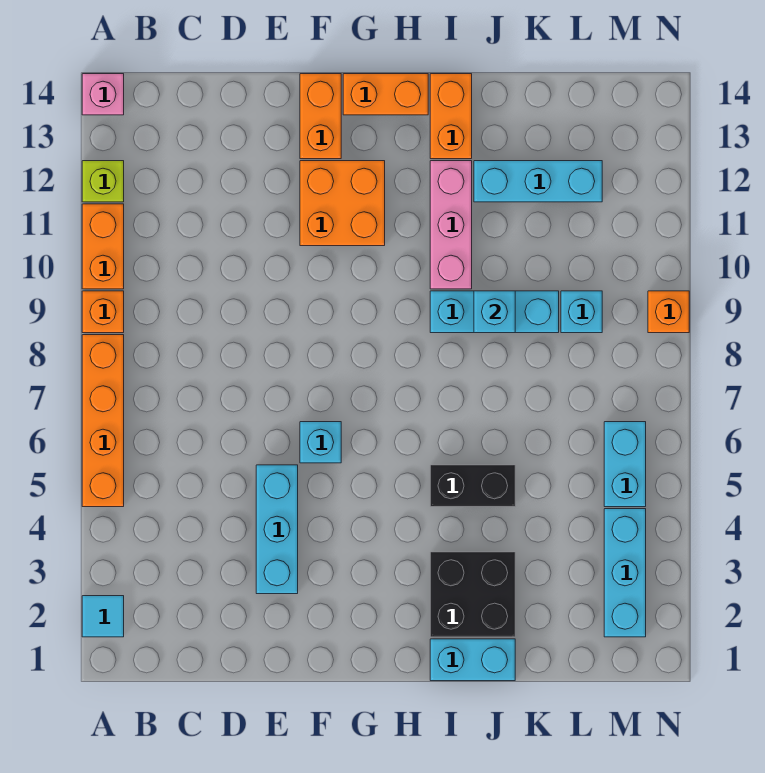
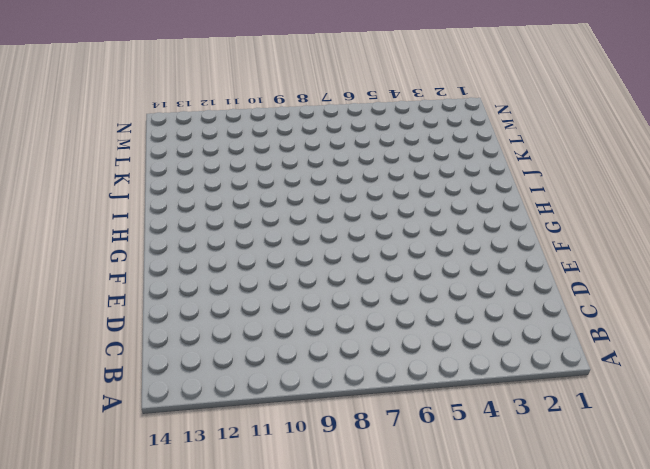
none -> cyan 1x1 tile [82,596,124,637]
none -> orange 1x4 brick [82,335,124,507]
none -> orange 1x1 brick [82,291,124,333]

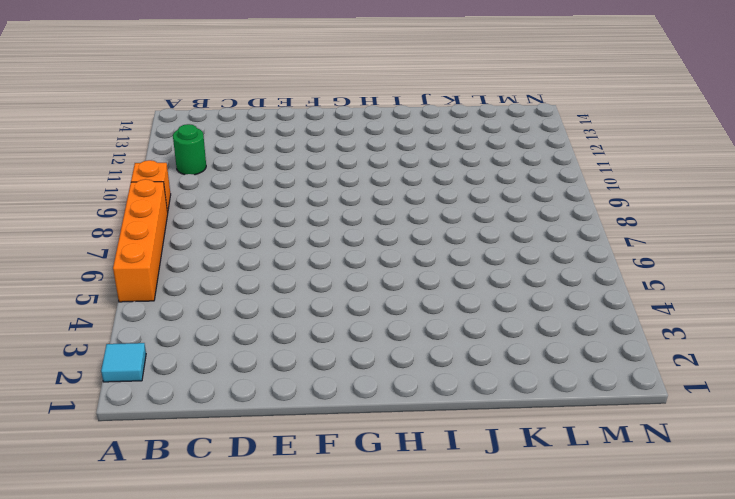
green 1x1 round brick [173,124,206,175] -> none
none -> orange 1x2 brick [82,204,124,289]
none -> lime 1x1 brick [82,161,124,202]
none -> pink 1x1 brick [82,74,124,115]

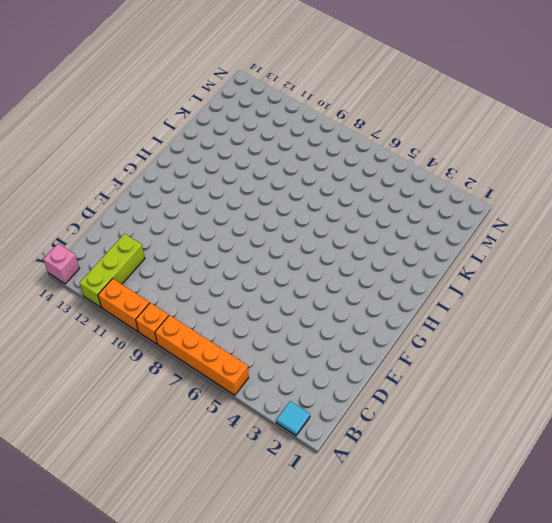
lime 1x3 brick [80,234,145,307] -> lime 1x1 brick [82,161,124,202]
none -> cyan 1x3 brick [256,465,298,594]
none -> cyan 1x1 brick [300,422,341,463]
none -> orange 2x2 brick [300,161,385,246]

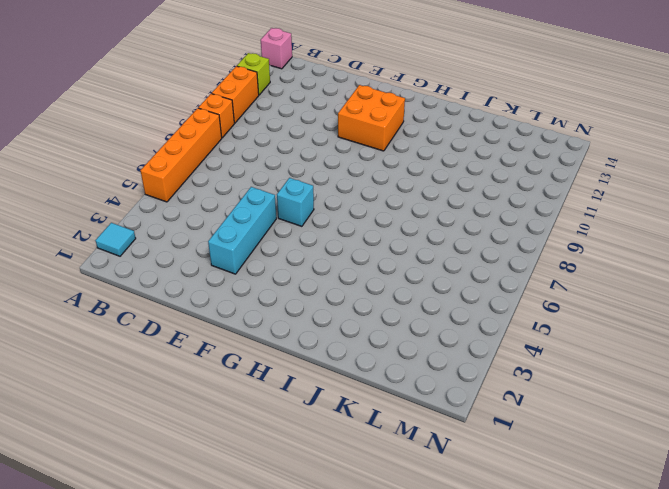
none -> orange 1x2 brick [300,74,341,159]
none -> orange 1x2 brick [343,74,428,115]
none -> cyan 1x2 brick [430,639,515,681]

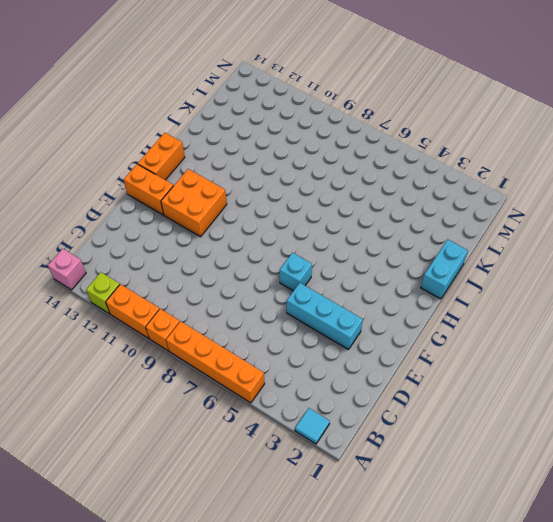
none -> black 2x2 brick [430,552,515,637]
none -> black 1x2 brick [430,465,515,507]
none -> cyan 1x3 brick [430,291,559,333]

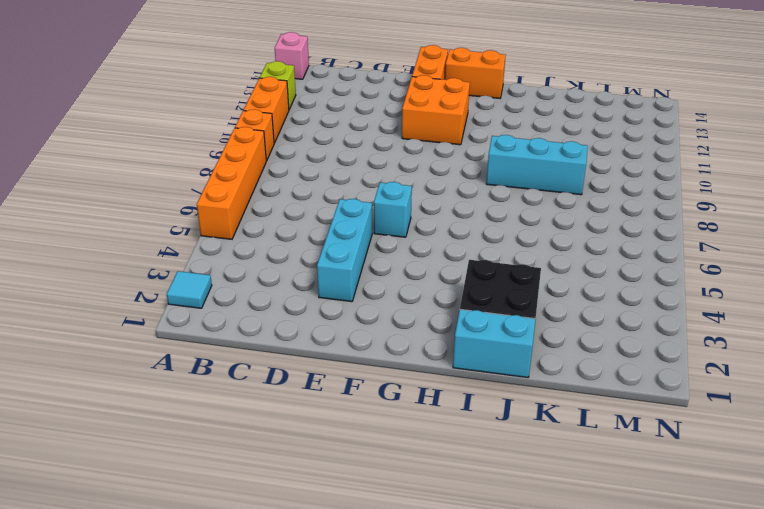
none -> black 1x2 brick [430,465,515,507]
none -> pink 1x3 brick [430,161,472,289]
none -> orange 1x2 brick [430,74,472,159]

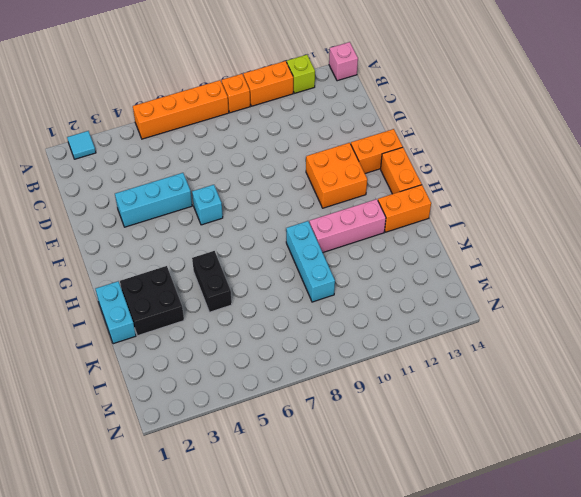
none -> cyan 1x3 brick [474,161,602,202]
none -> cyan 1x1 brick [561,291,602,333]
none -> cyan 1x3 brick [604,509,646,637]

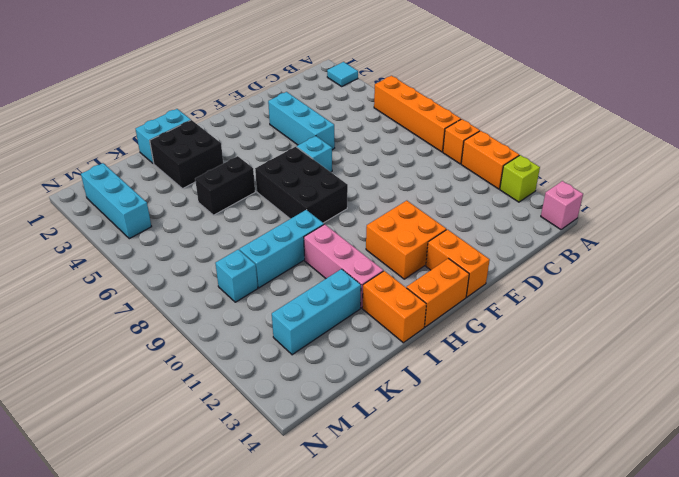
black 2x3 brick [255,147,348,223] -> none
none -> cyan 1x2 brick [604,422,646,507]
none -> orange 1x1 brick [648,291,689,333]
none -> cyan 1x1 brick [474,291,515,333]

